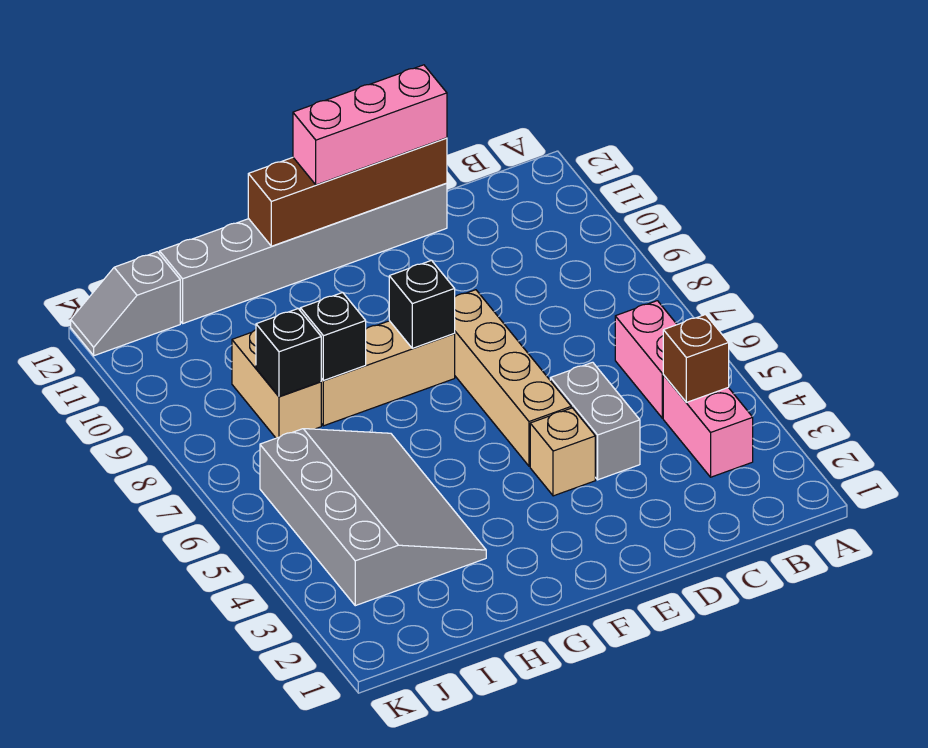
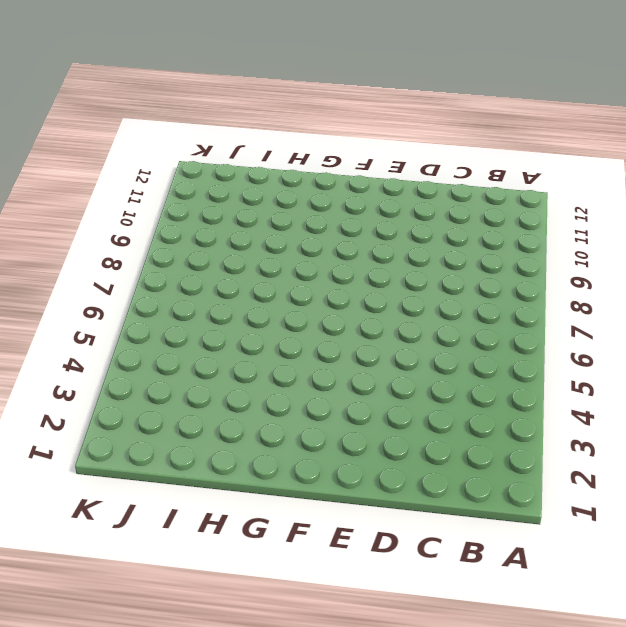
none -> pink 1x2 brick [663,375,753,477]
none -> pink 1x2 brick [615,301,677,418]
none -> grey 1x2 brick [550,362,640,480]

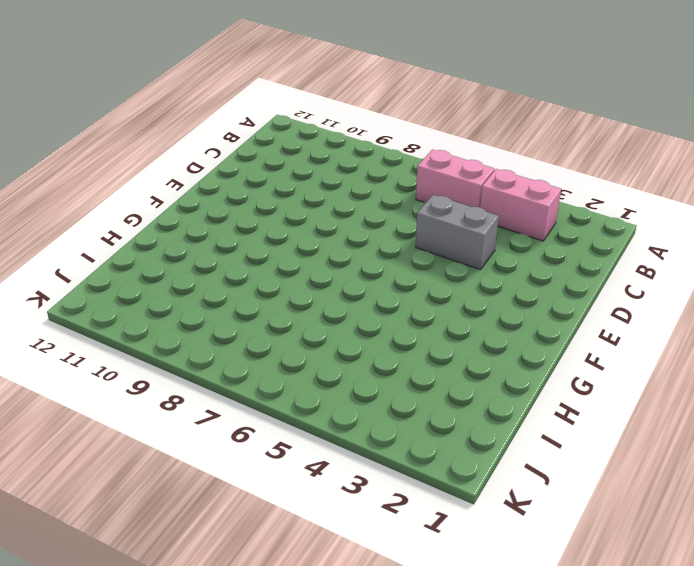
none -> grey 1x6 brick [160,183,447,323]
none -> tan 1x1 brick [530,408,595,496]
none -> tan 1x4 brick [454,290,571,466]

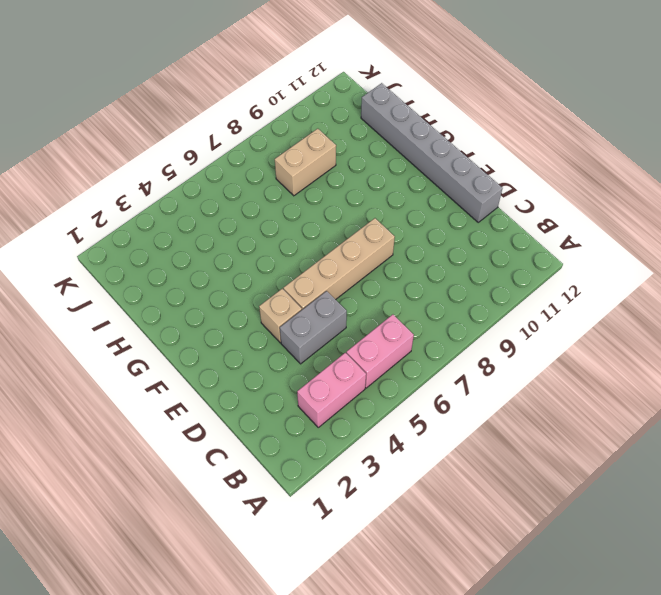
none -> tan 1x3 brick [321,321,455,426]
none -> grey 3x4 slope [260,429,486,606]
none -> grey 1x2 slope [71,252,180,356]

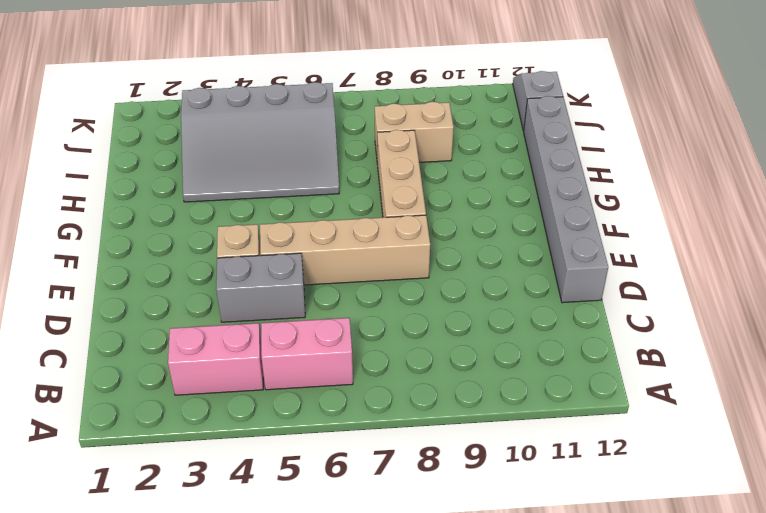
none -> brown 1x1 brick [663,314,729,402]
none -> brown 1x4 brick [248,138,447,246]
none -> black 1x1 brick [389,260,455,348]

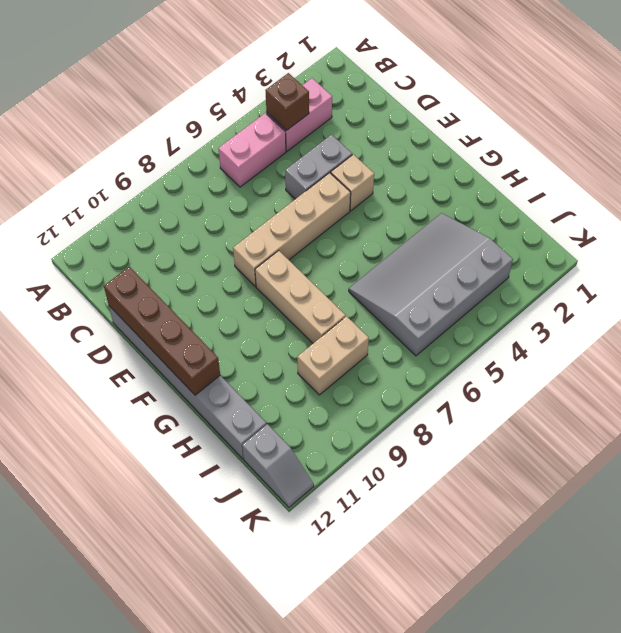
none -> black 1x1 brick [389,260,455,348]
none -> black 1x1 brick [300,293,366,381]
none -> black 1x1 brick [256,309,321,397]

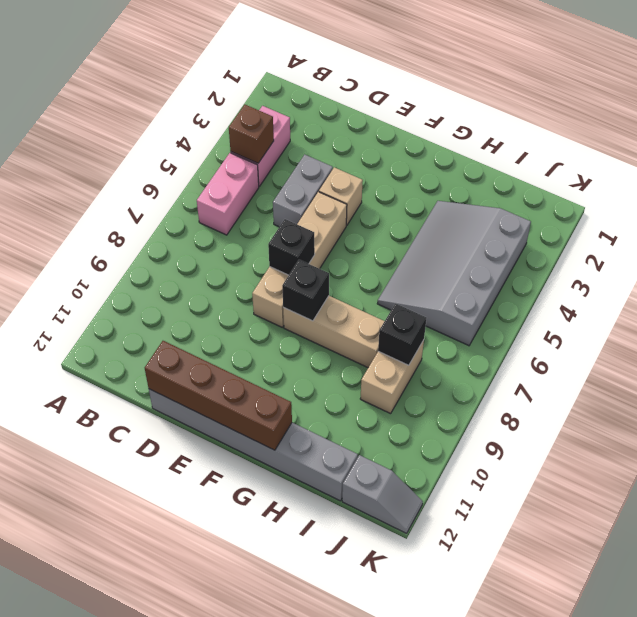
black 1x1 brick [268,219,315,275] -> black 1x1 brick moved to [300,293,366,381]
none -> pink 1x3 brick [293,65,447,185]

